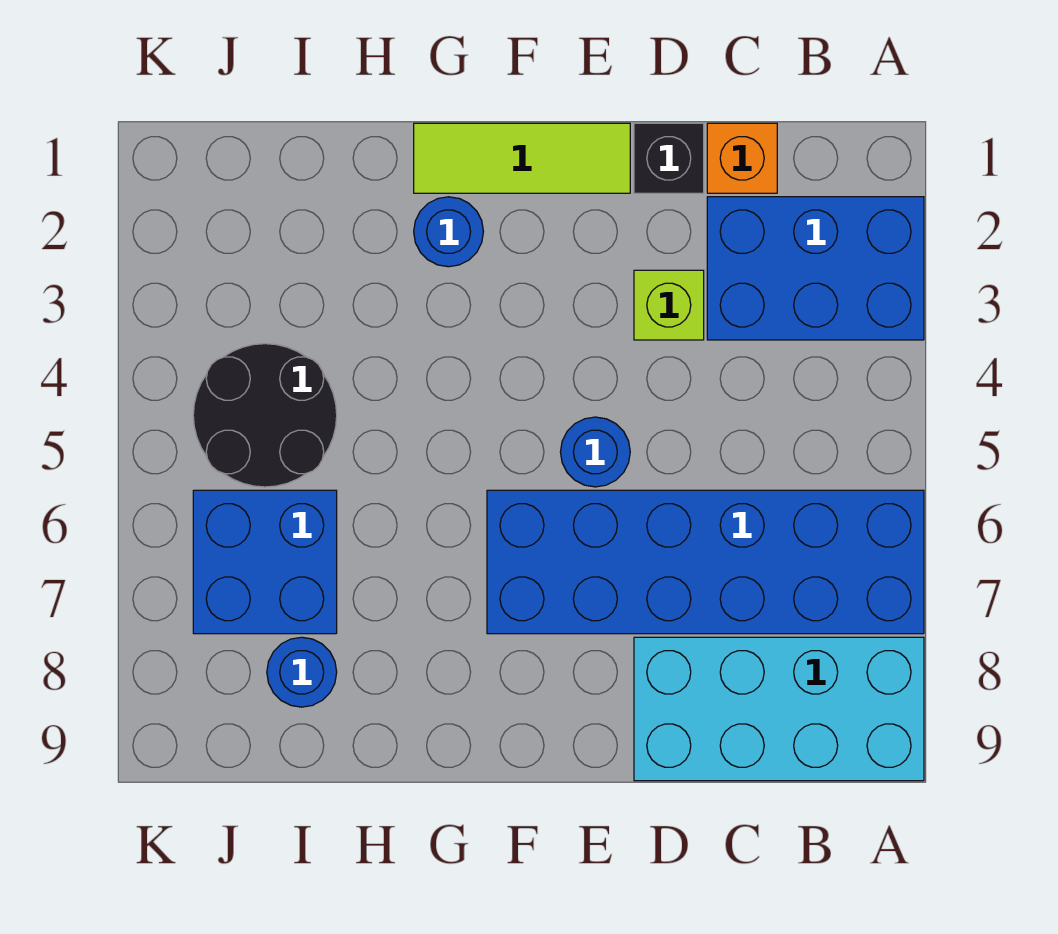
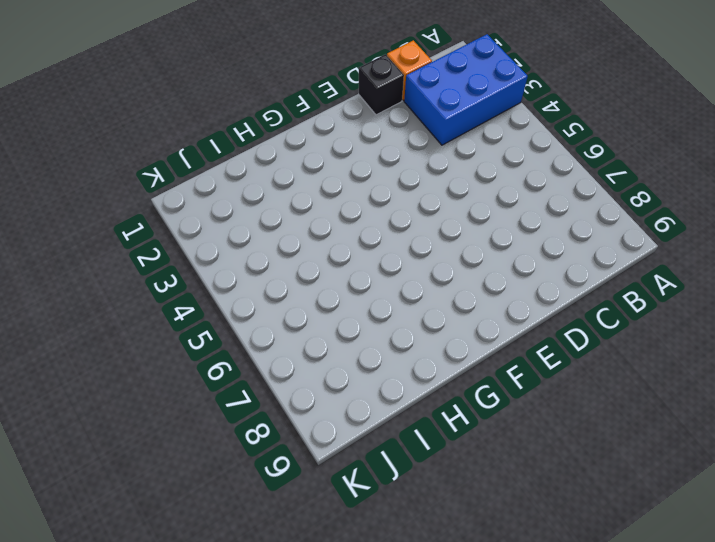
none -> blue 2x6 brick [487,490,924,634]
none -> cyan 2x4 brick [634,637,924,781]
none -> lime 1x1 brick [634,270,704,340]

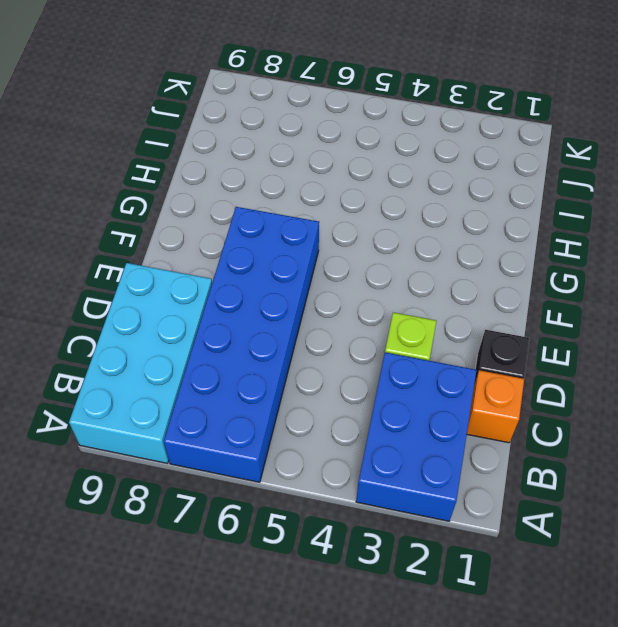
none -> lime 1x3 tile [414,123,630,193]
none -> blue 1x1 round brick [561,417,630,487]
none -> blue 1x1 round brick [414,197,483,267]

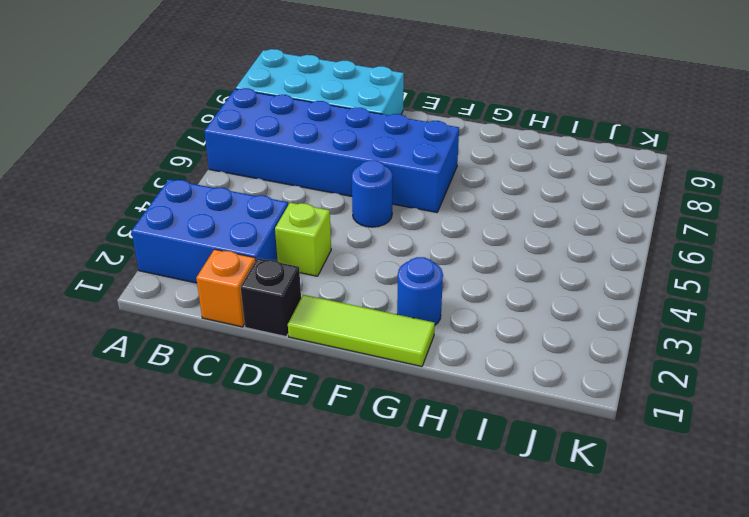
none -> black 2x2 round brick [193,344,337,487]
none -> blue 2x2 brick [193,490,337,634]
none -> blue 1x1 round brick [267,637,337,707]

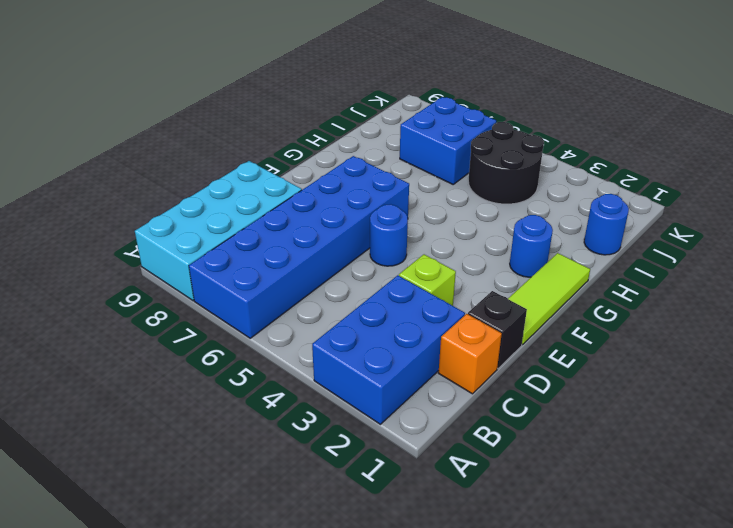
blue 1x1 round brick [584,194,629,255] -> blue 1x1 round brick moved to [267,637,337,707]

